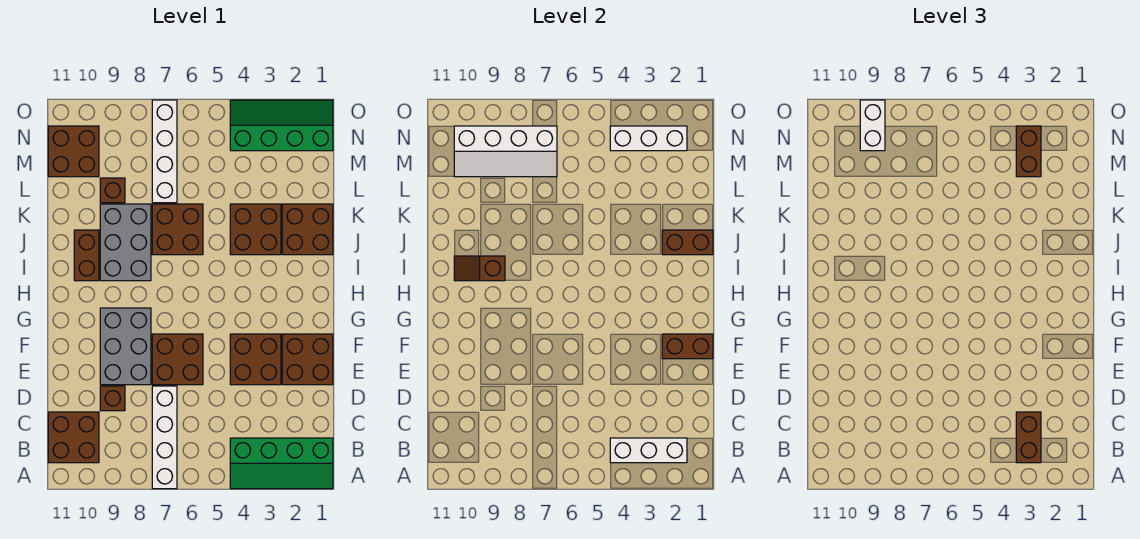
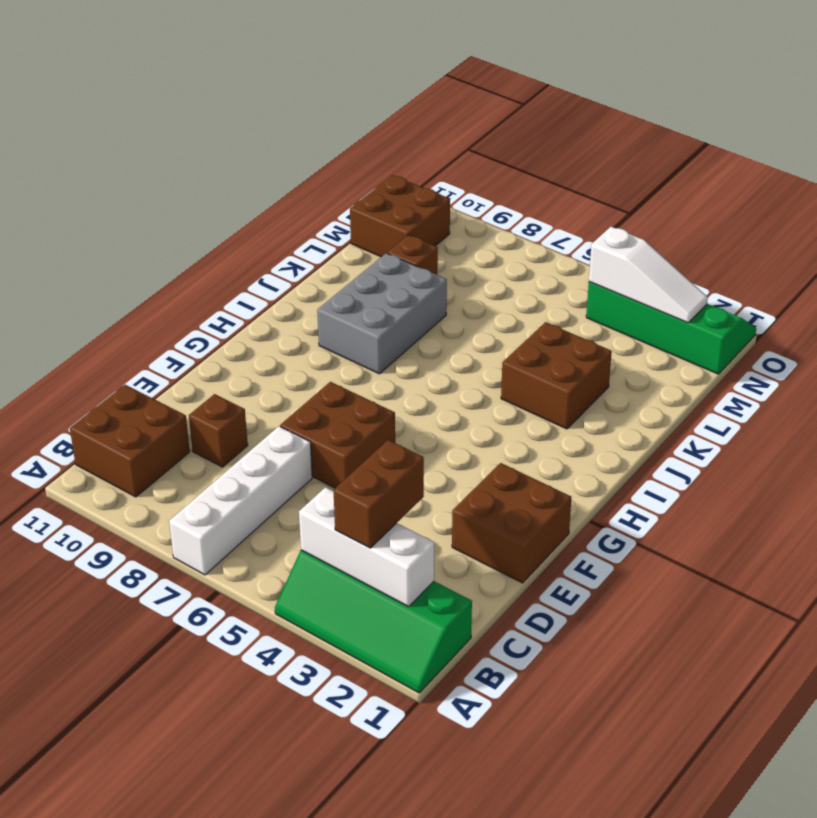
white 1x3 slope [589,227,708,323] -> white 1x3 brick [610,126,687,151]
none -> brown 2x2 brick [230,334,281,385]
none -> grey 2x3 brick [100,308,151,385]
none -> brown 1x2 brick [74,230,99,281]

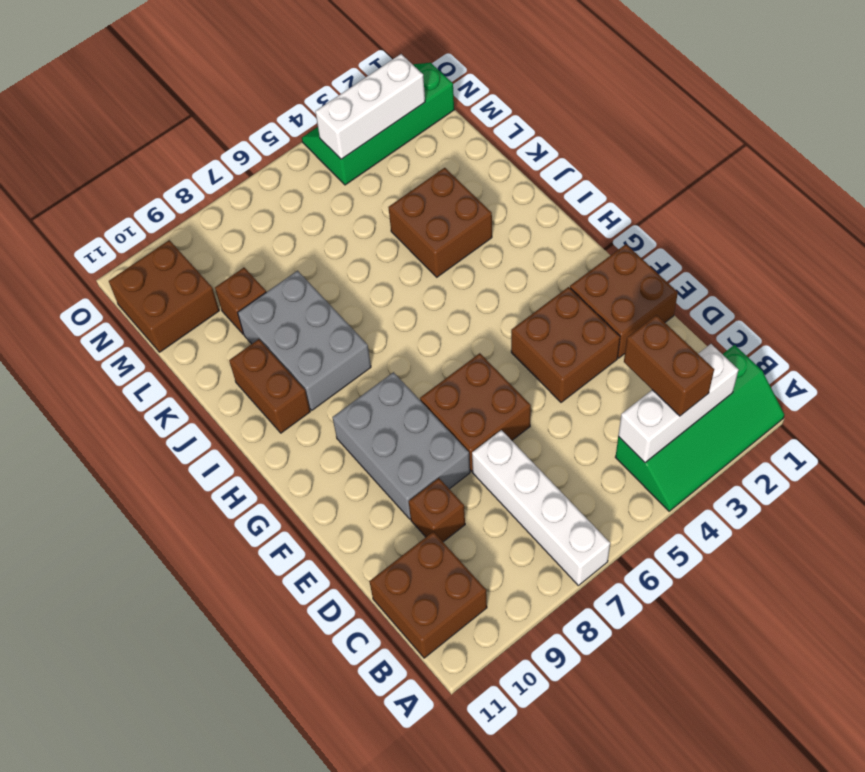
none -> brown 2x2 brick [282,204,333,255]
none -> brown 2x2 brick [152,204,203,255]
none -> white 1x4 brick [152,100,177,203]

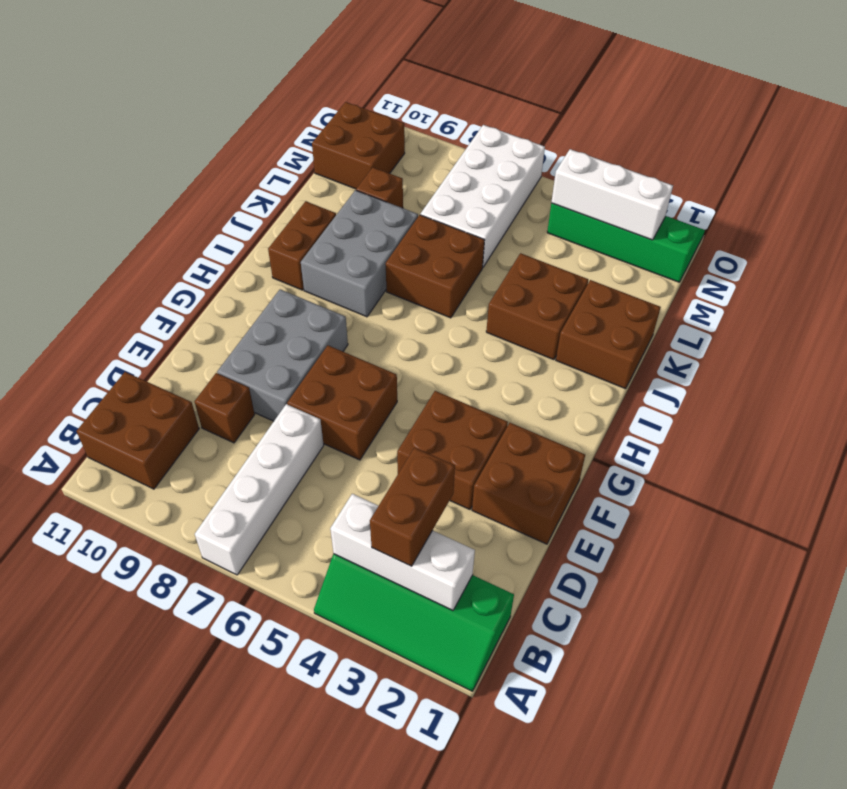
white 2x4 brick [420,125,545,267] -> white 1x4 brick [152,100,177,203]
none -> brown 1x2 brick [662,334,713,359]
none -> brown 1x2 slope [454,256,505,281]
none -> brown 1x2 brick [662,230,713,255]

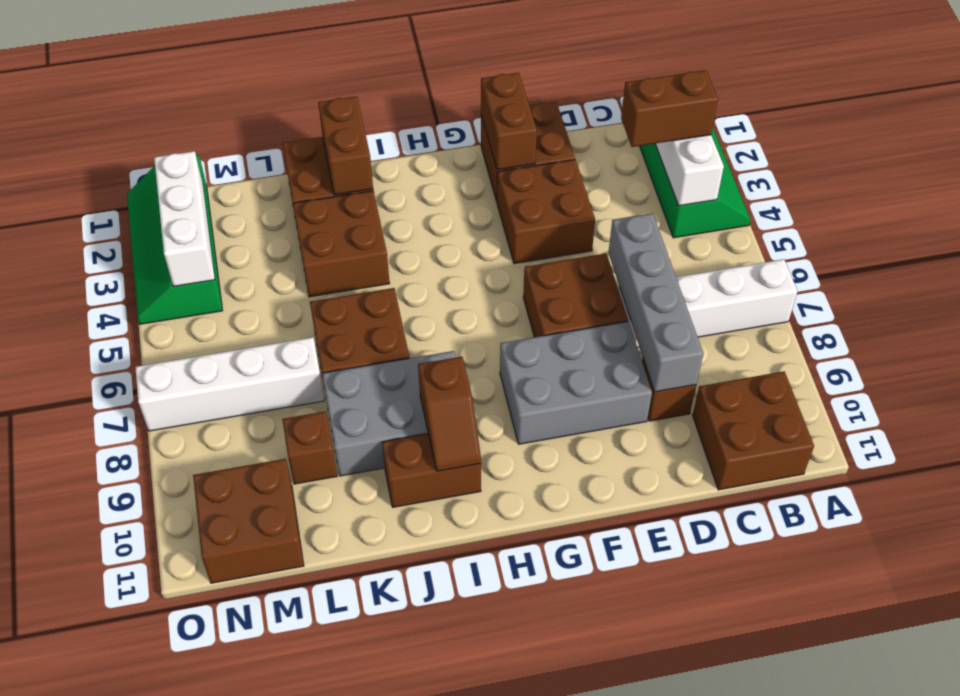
grey 1x4 brick [608,213,703,392] -> none
none -> white 2x4 slope [454,126,557,177]
none -> brown 1x2 brick [1016,126,1041,177]
none -> white 1x2 brick [860,100,885,151]

